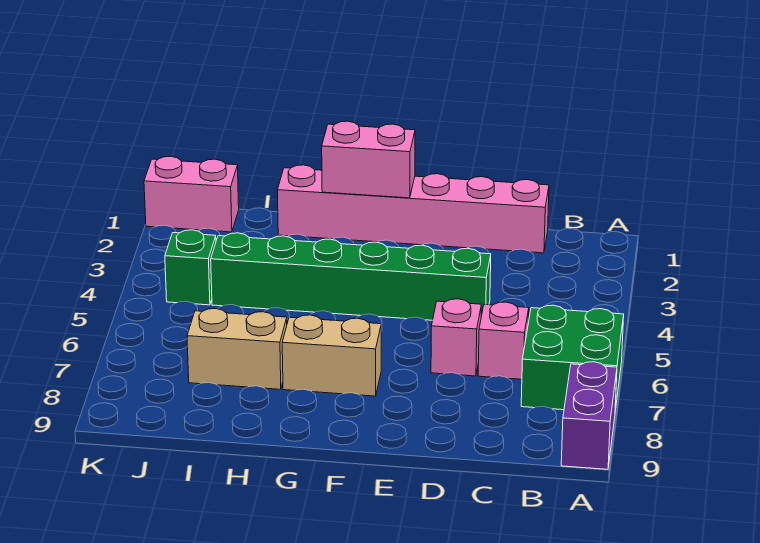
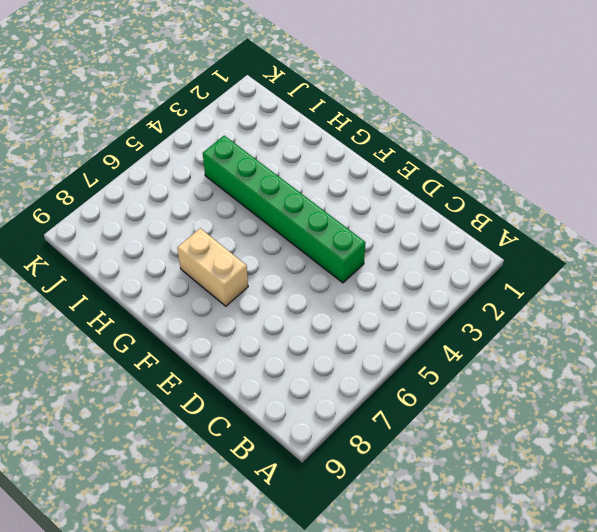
none -> green 2x2 brick [521,305,624,410]
none -> purple 1x2 brick [561,362,617,469]

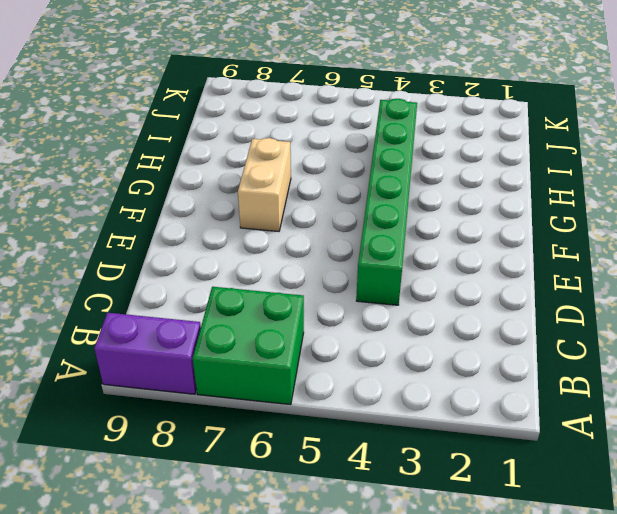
none -> pink 1x6 brick [277,165,549,253]
none -> pink 1x1 brick [478,302,529,379]

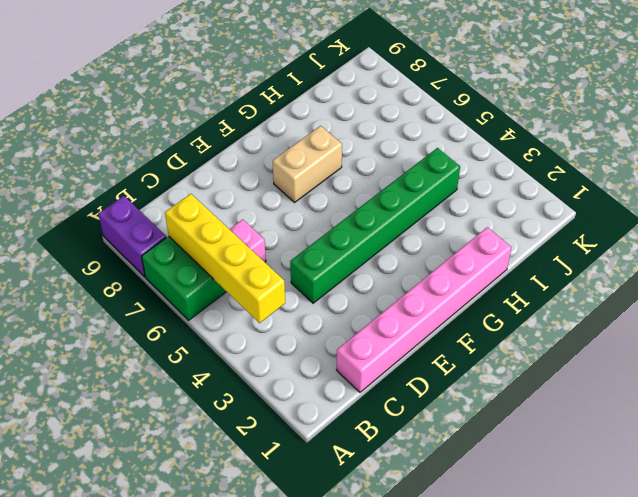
yellow 1x4 brick [165,194,285,323] -> none
none -> pink 1x1 brick [431,299,481,376]
none -> tan 1x2 brick [187,309,287,389]

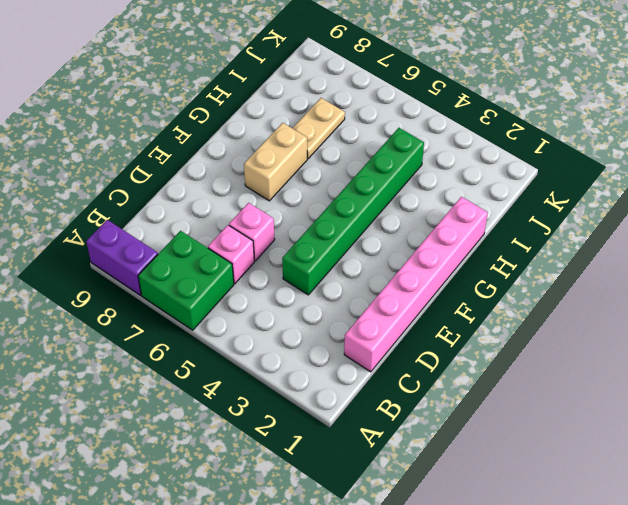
tan 1x2 plate [292,98,345,159] -> tan 1x2 brick [187,309,287,389]
none -> pink 1x2 brick [144,156,239,232]
none -> green 1x1 brick [165,230,216,305]

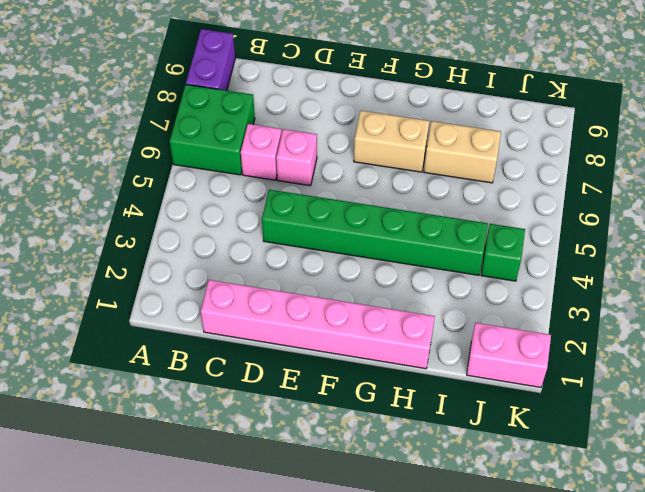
none -> pink 1x2 brick [322,121,415,198]

